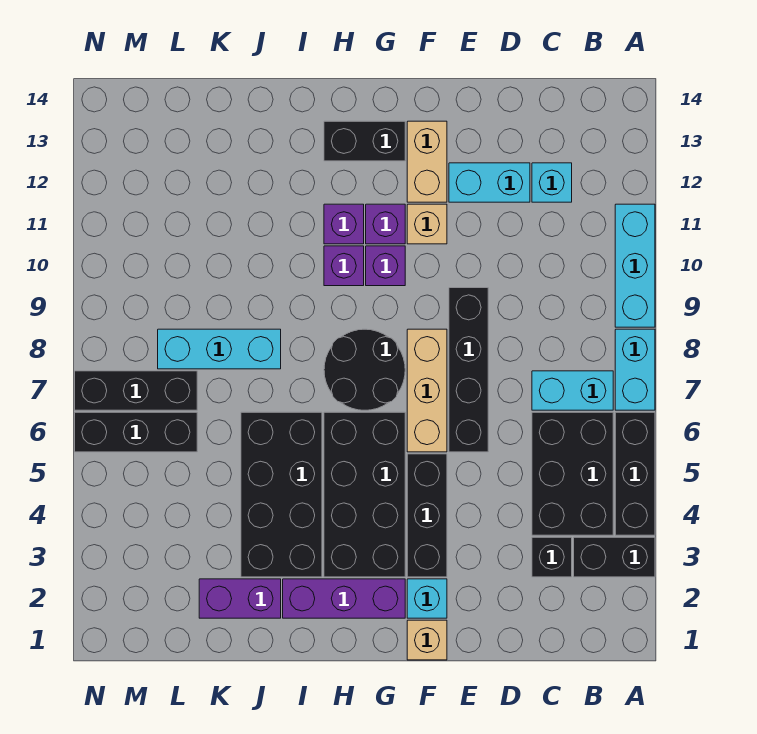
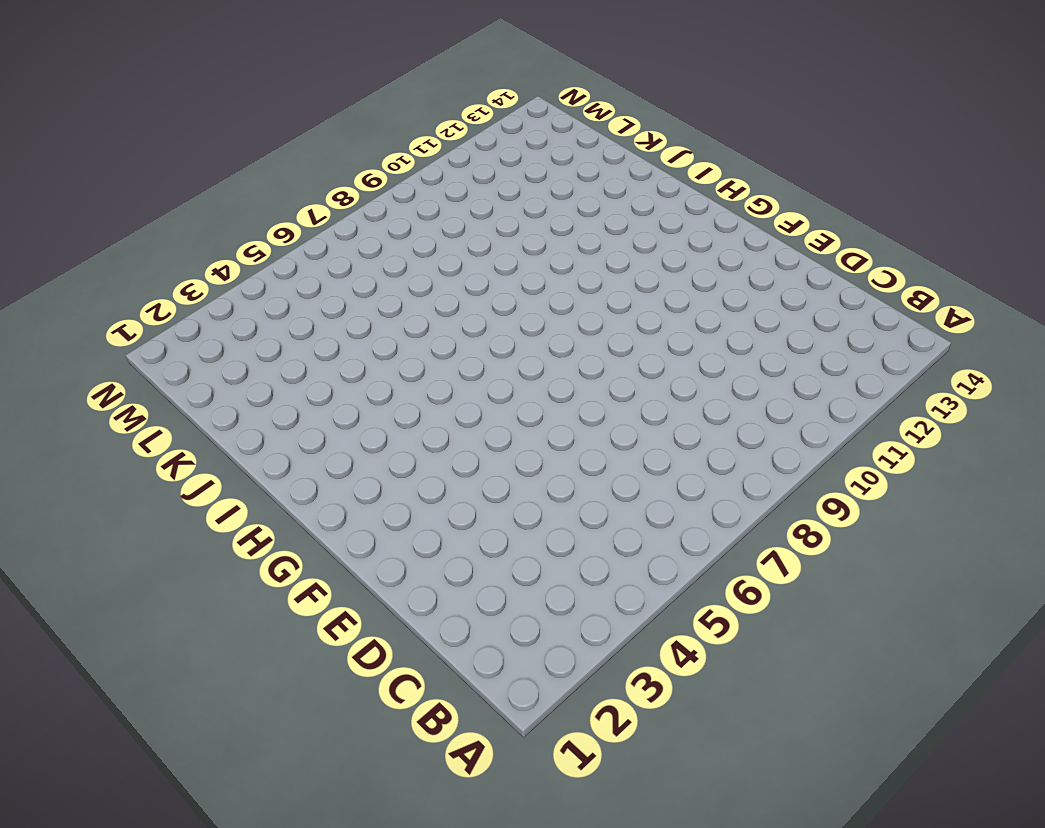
none -> black 1x2 brick [574,537,655,577]
none -> black 1x3 brick [615,412,655,535]
none -> cyan 1x2 brick [615,329,655,410]

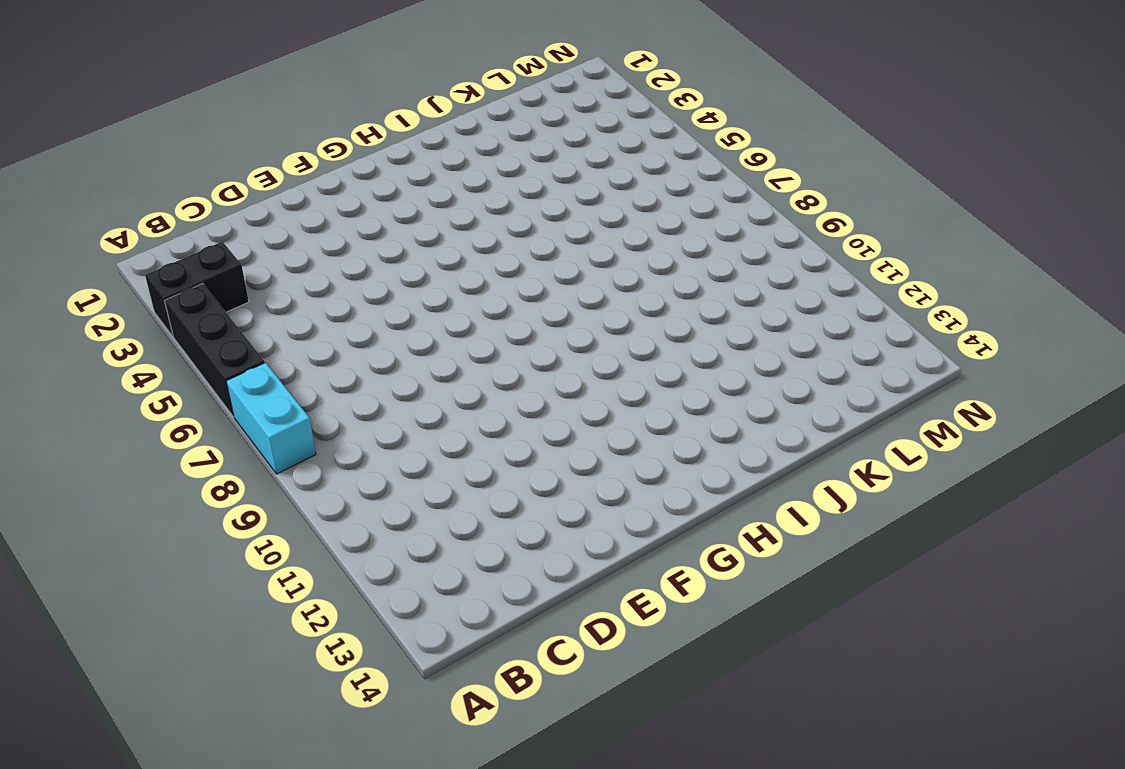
none -> cyan 1x3 brick [615,204,655,327]
none -> black 2x3 brick [532,412,613,535]
none -> cyan 1x2 brick [532,371,613,410]

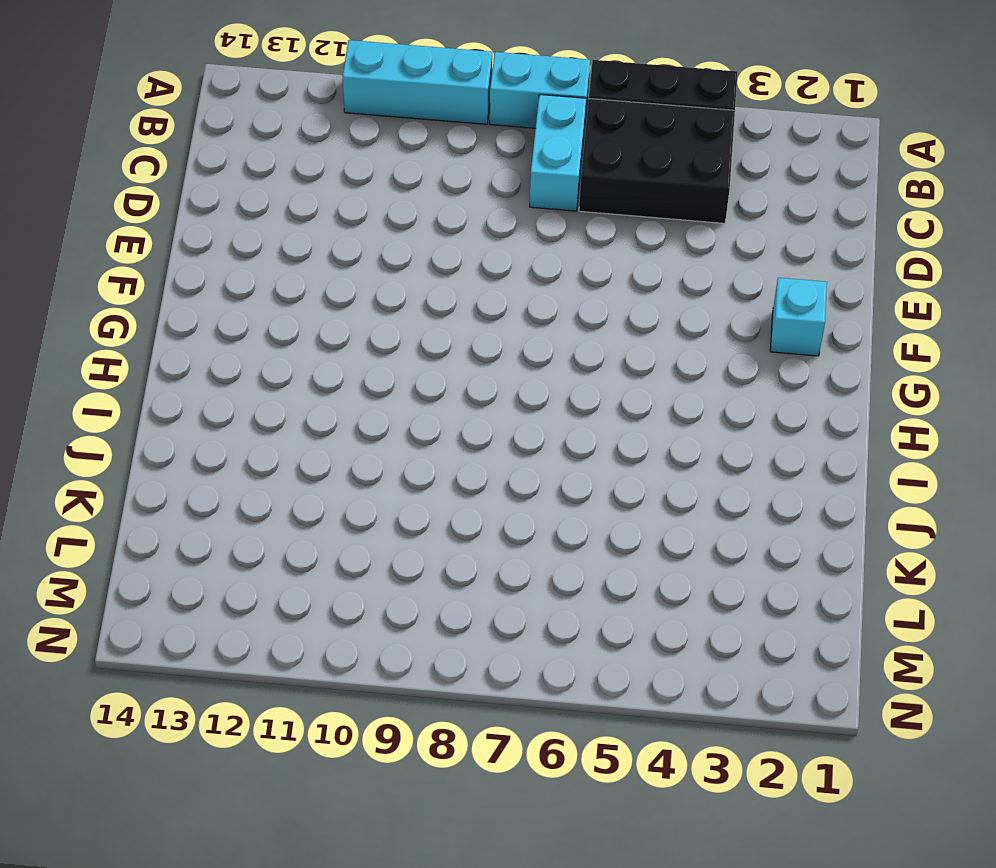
none -> black 1x2 brick [574,537,655,577]
none -> black 1x1 brick [532,537,572,577]
none -> cyan 1x1 brick [532,163,572,202]

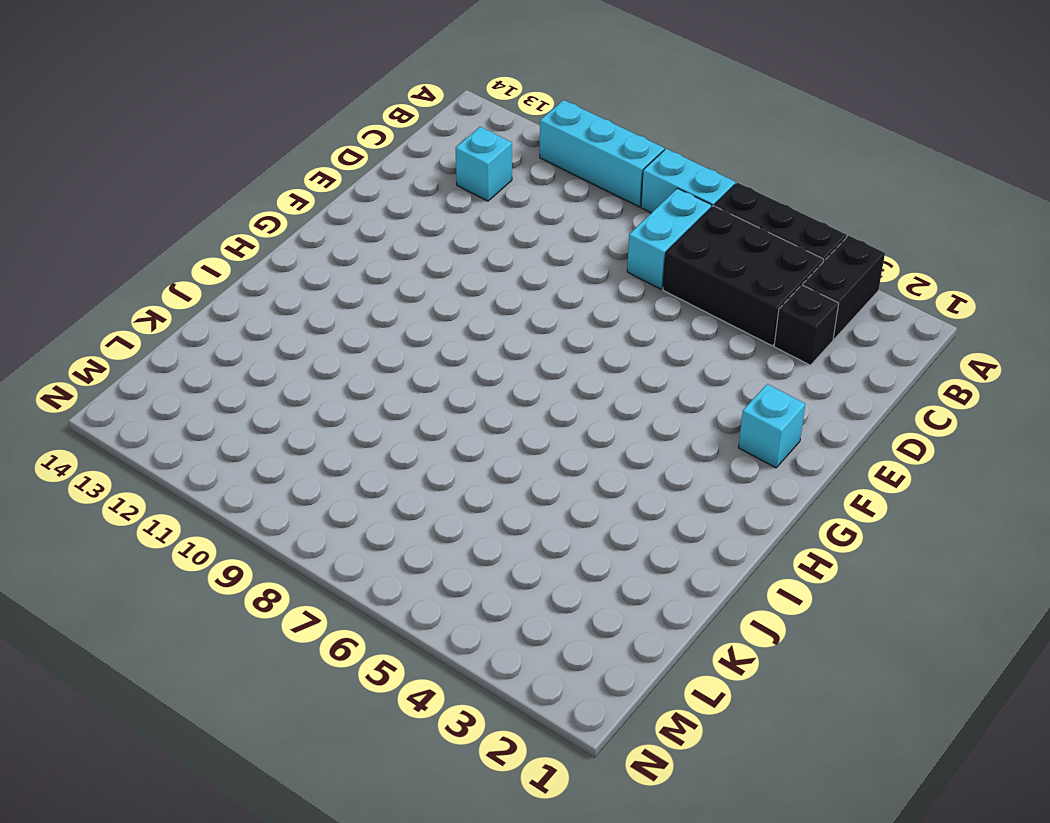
none -> cyan 1x2 brick [449,163,530,202]
none -> black 1x4 brick [449,288,488,452]
none -> tan 1x1 brick [407,620,447,660]

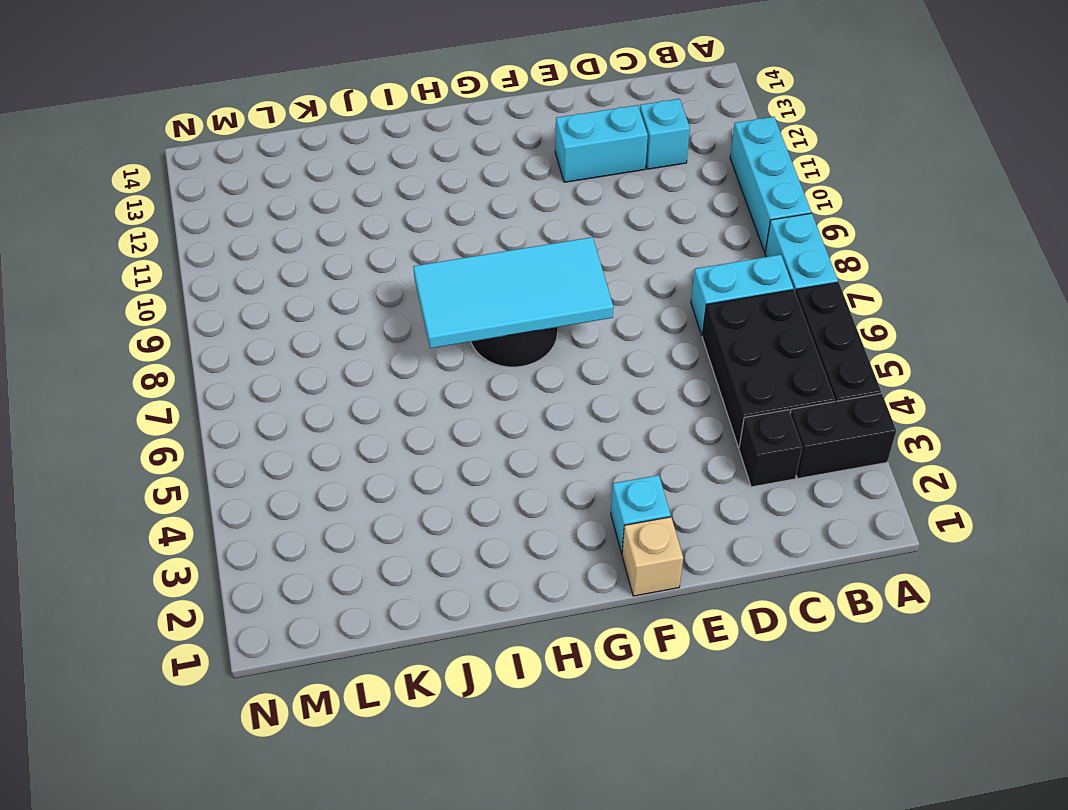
cyan 2x4 tile [413,237,613,348] -> none
none -> black 1x4 brick [449,288,488,452]
none -> black 1x3 brick [407,454,447,577]
none -> tan 1x3 brick [407,329,447,452]

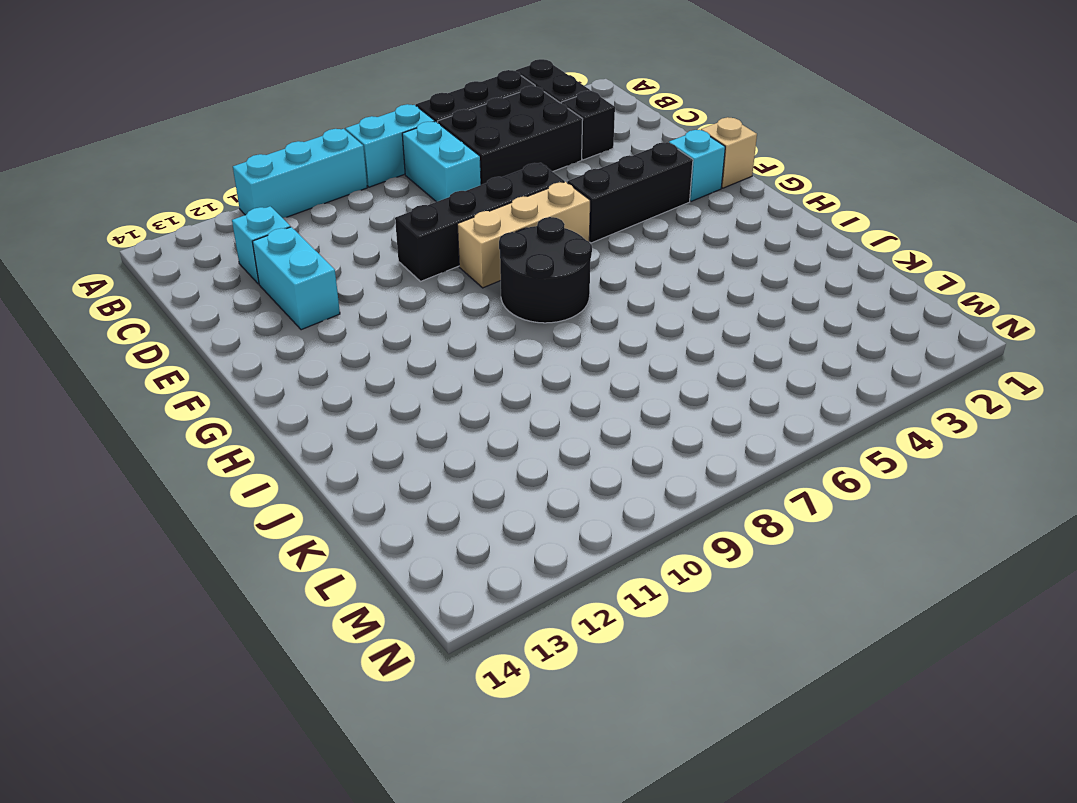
none -> tan 1x1 brick [407,204,447,244]
none -> tan 1x2 brick [407,121,447,202]
none -> purple 1x3 brick [283,579,405,618]

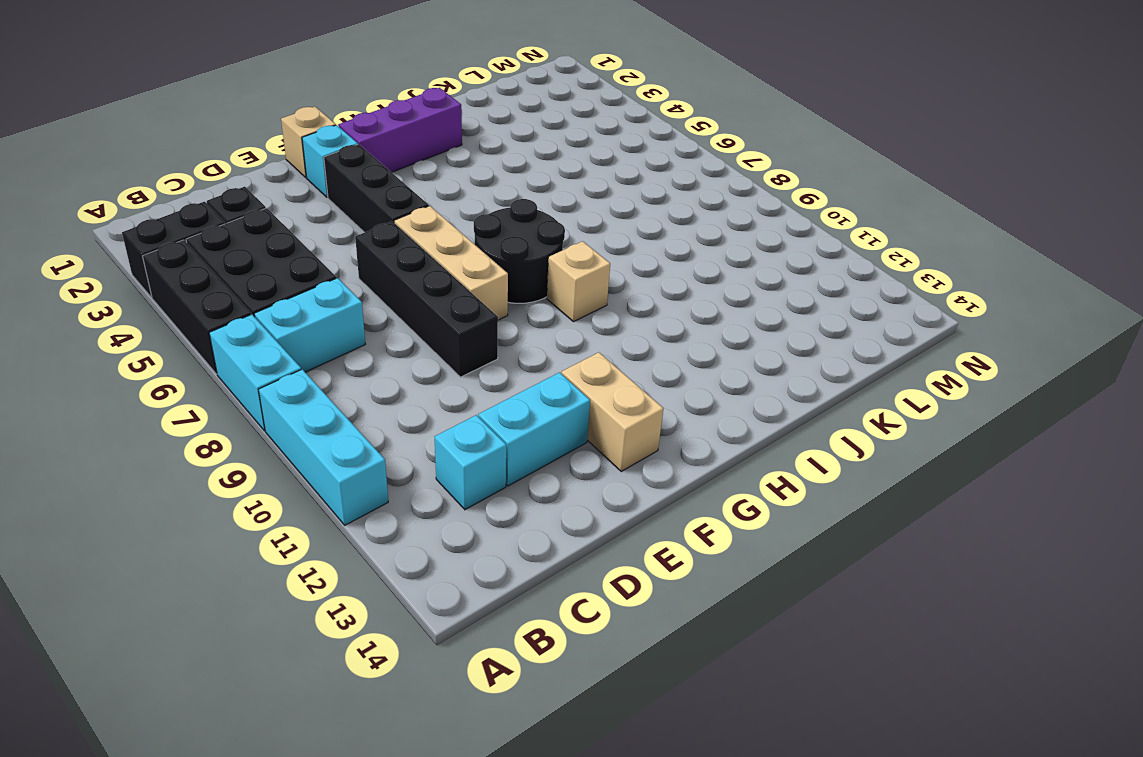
tan 1x1 brick [547,241,610,322] -> tan 1x1 brick moved to [407,204,447,244]
none -> black 2x4 brick [324,412,405,577]
none -> purple 1x1 brick [366,246,405,286]
none -> purple 1x1 brick [366,204,405,244]

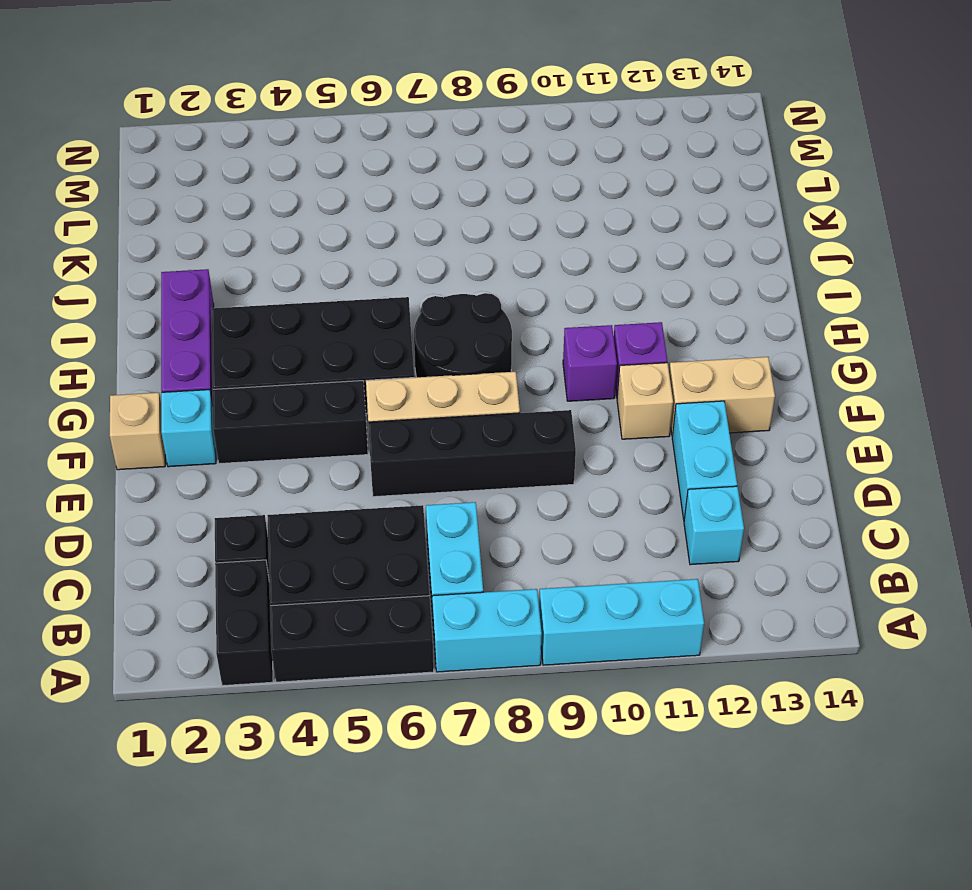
none -> black 1x2 brick [324,121,405,161]
none -> purple 1x1 brick [324,246,364,286]
none -> purple 1x1 brick [324,204,364,244]

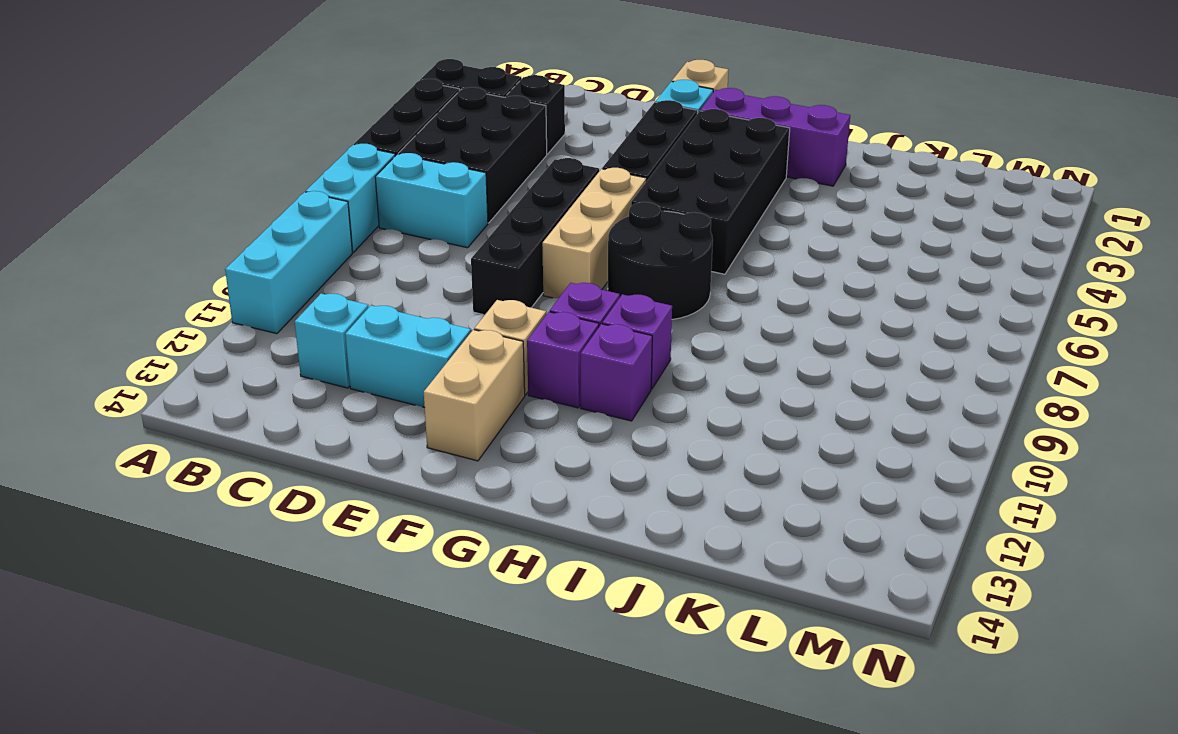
none -> black 1x2 brick [324,121,405,161]
none -> black 2x4 brick [241,412,322,577]
none -> purple 1x2 brick [199,579,281,618]

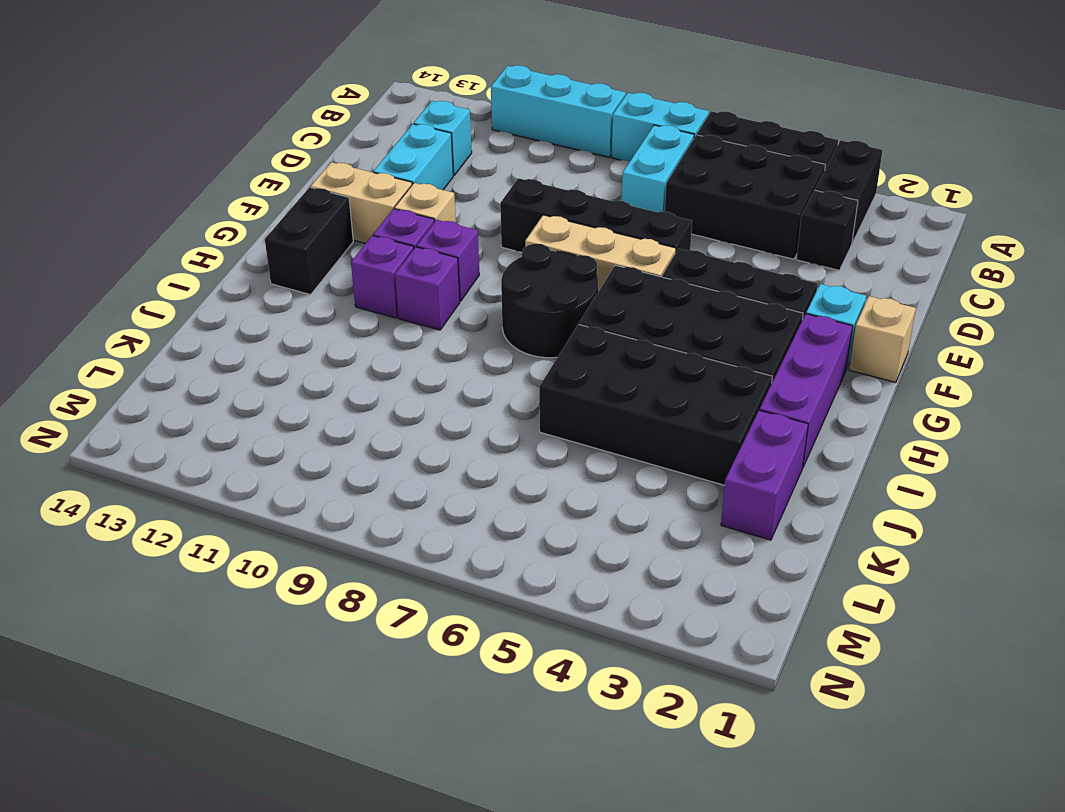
none -> cyan 1x3 brick [158,329,281,369]
none -> black 1x3 brick [75,412,197,452]
none -> black 1x3 brick [75,371,197,410]

